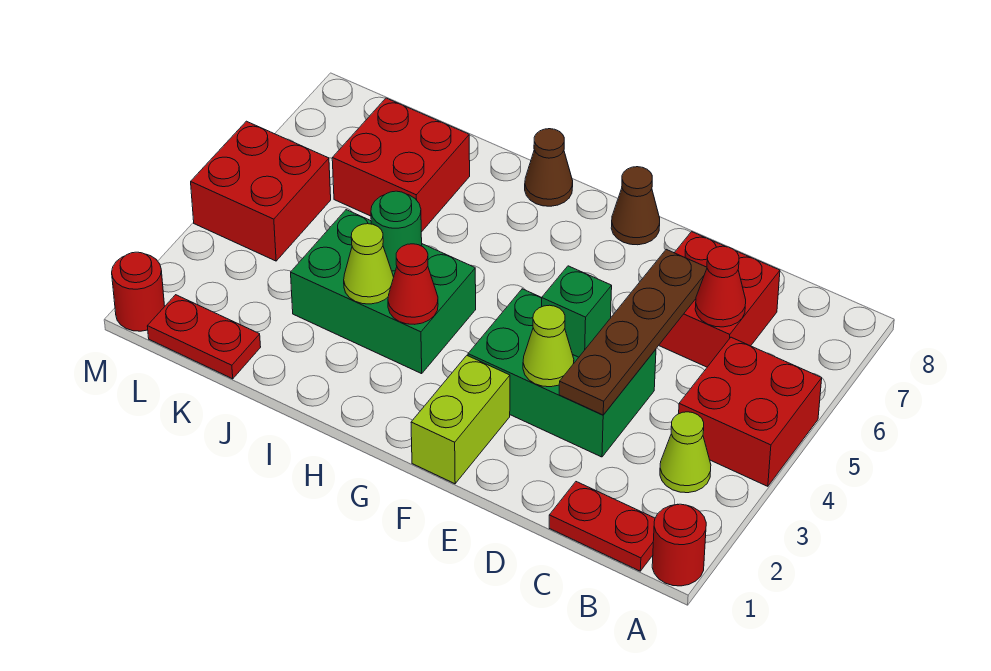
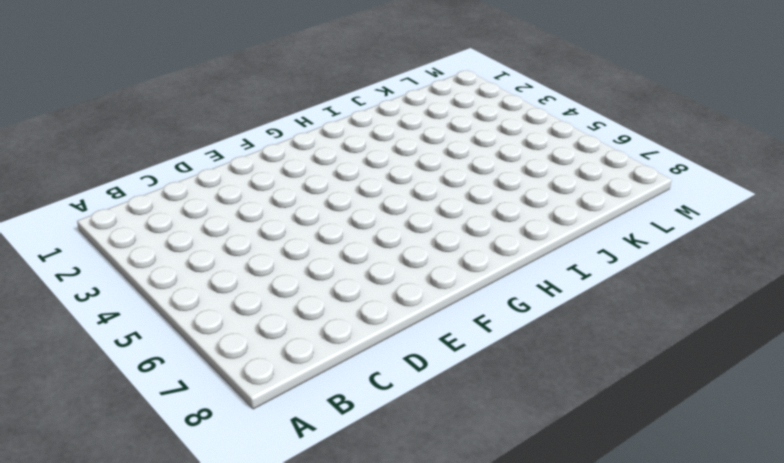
none -> red 1x1 round brick [652,504,706,586]
none -> red 2x2 brick [679,337,822,486]
none -> red 1x2 plate [549,482,655,571]

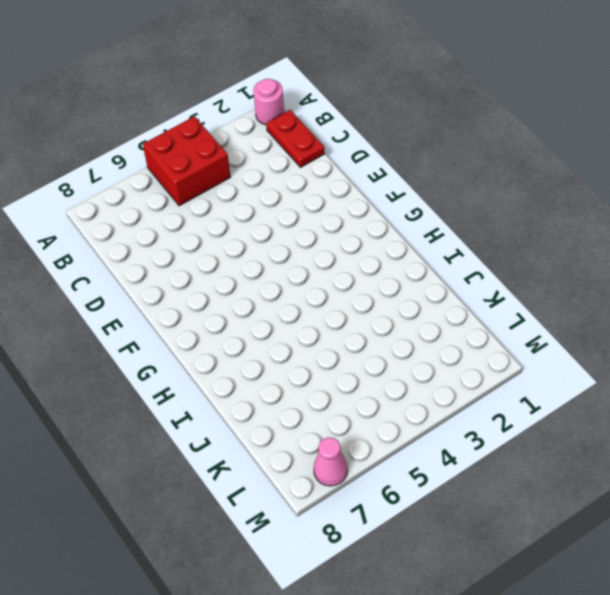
pink 1x1 round brick [253,79,284,125] -> red 1x1 round brick [652,504,706,586]
pink 1x1 cone [314,437,348,486] -> none
none -> lime 1x1 cone [660,412,711,493]
none -> red 2x2 brick [659,232,780,367]
none -> green 2x3 brick [468,289,656,457]

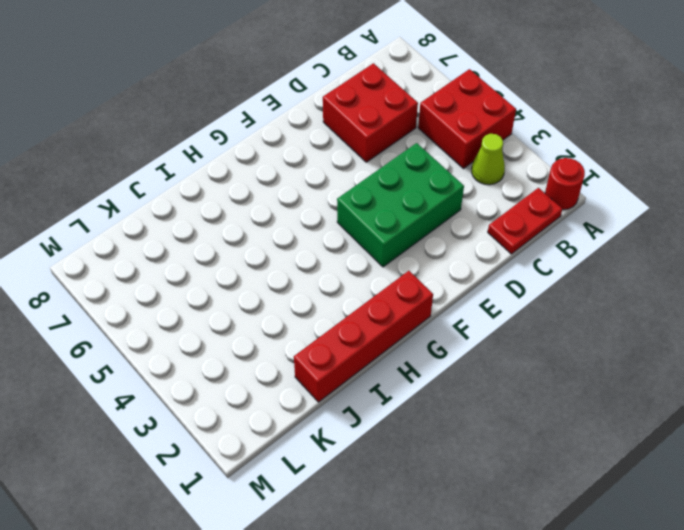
red 1x4 brick [294,271,433,402] -> none
none -> lime 1x2 brick [411,356,510,484]
none -> brown 1x1 cone [611,167,660,245]
none -> green 2x3 brick [291,210,476,374]

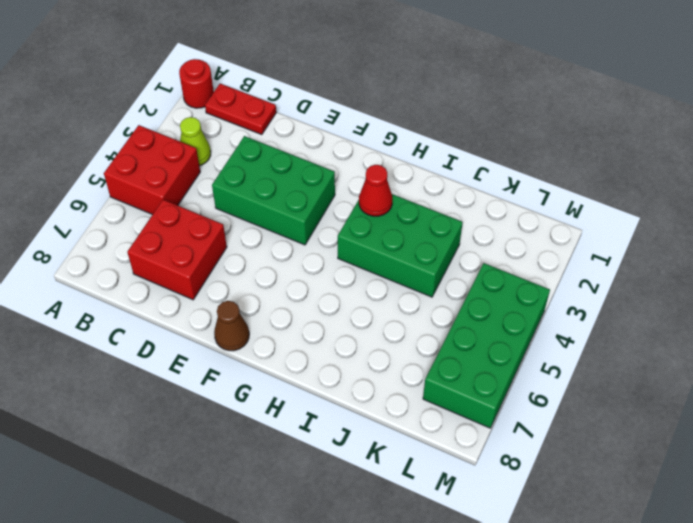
green 2x4 brick [423,263,550,428] -> red 2x2 brick [191,121,331,261]
none -> lime 1x2 brick [411,356,510,484]
none -> brown 1x1 cone [525,129,573,206]
none -> red 2x2 brick [332,98,470,232]

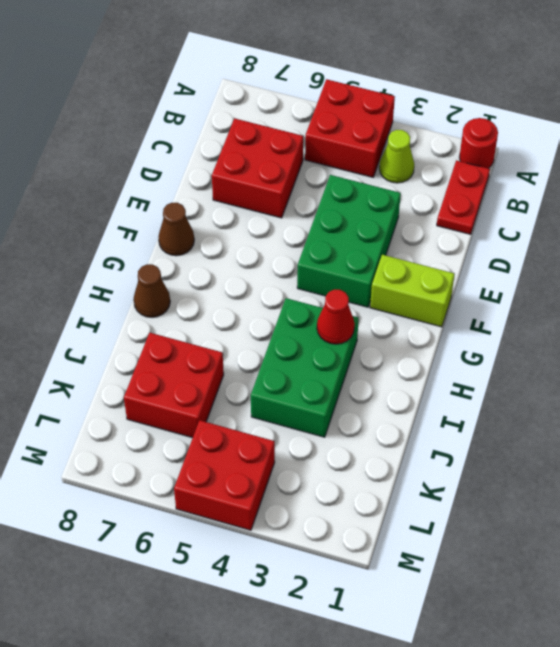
none -> red 1x2 plate [147,295,261,379]
none -> red 1x1 round brick [112,252,165,331]
none -> red 1x1 cone [695,246,746,327]

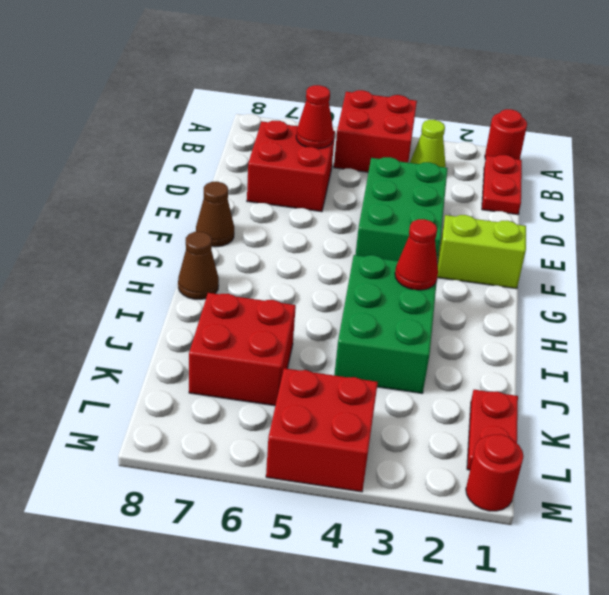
none -> brown 1x4 plate [559,250,707,415]
none -> lime 1x1 cone [523,305,574,387]
none -> green 1x1 brick [542,266,612,357]

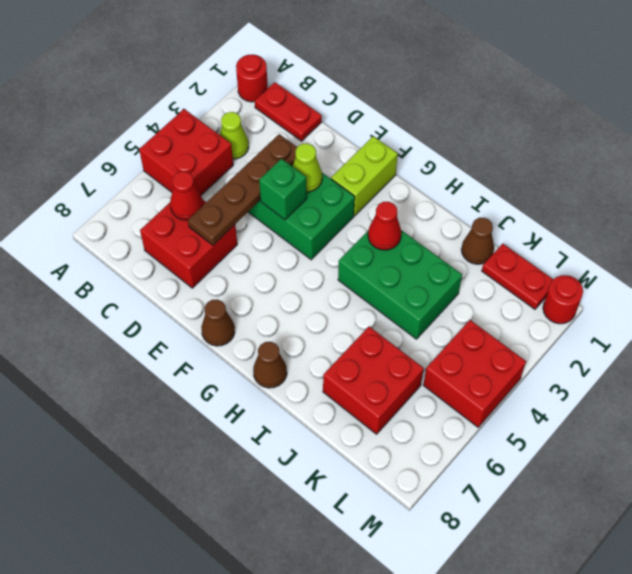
brown 1x1 cone [461,218,494,264] -> none
none -> lime 1x1 cone [344,224,394,304]
none -> green 1x1 round brick [371,191,422,271]

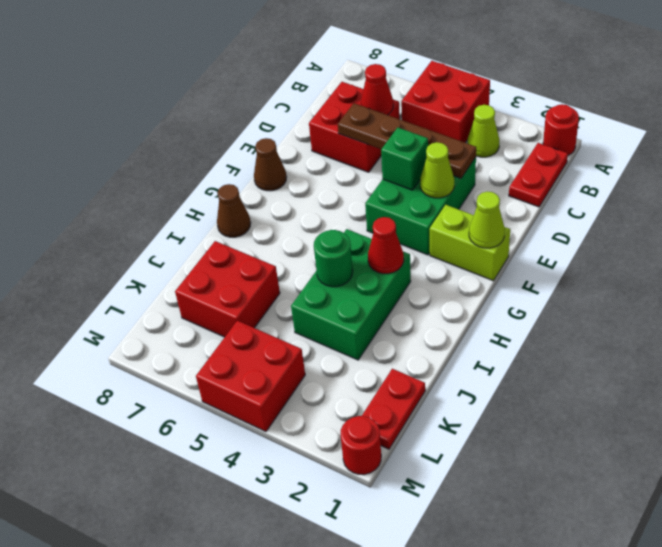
lime 1x1 cone [469,192,505,248] -> lime 1x1 cone moved to [344,224,394,304]

